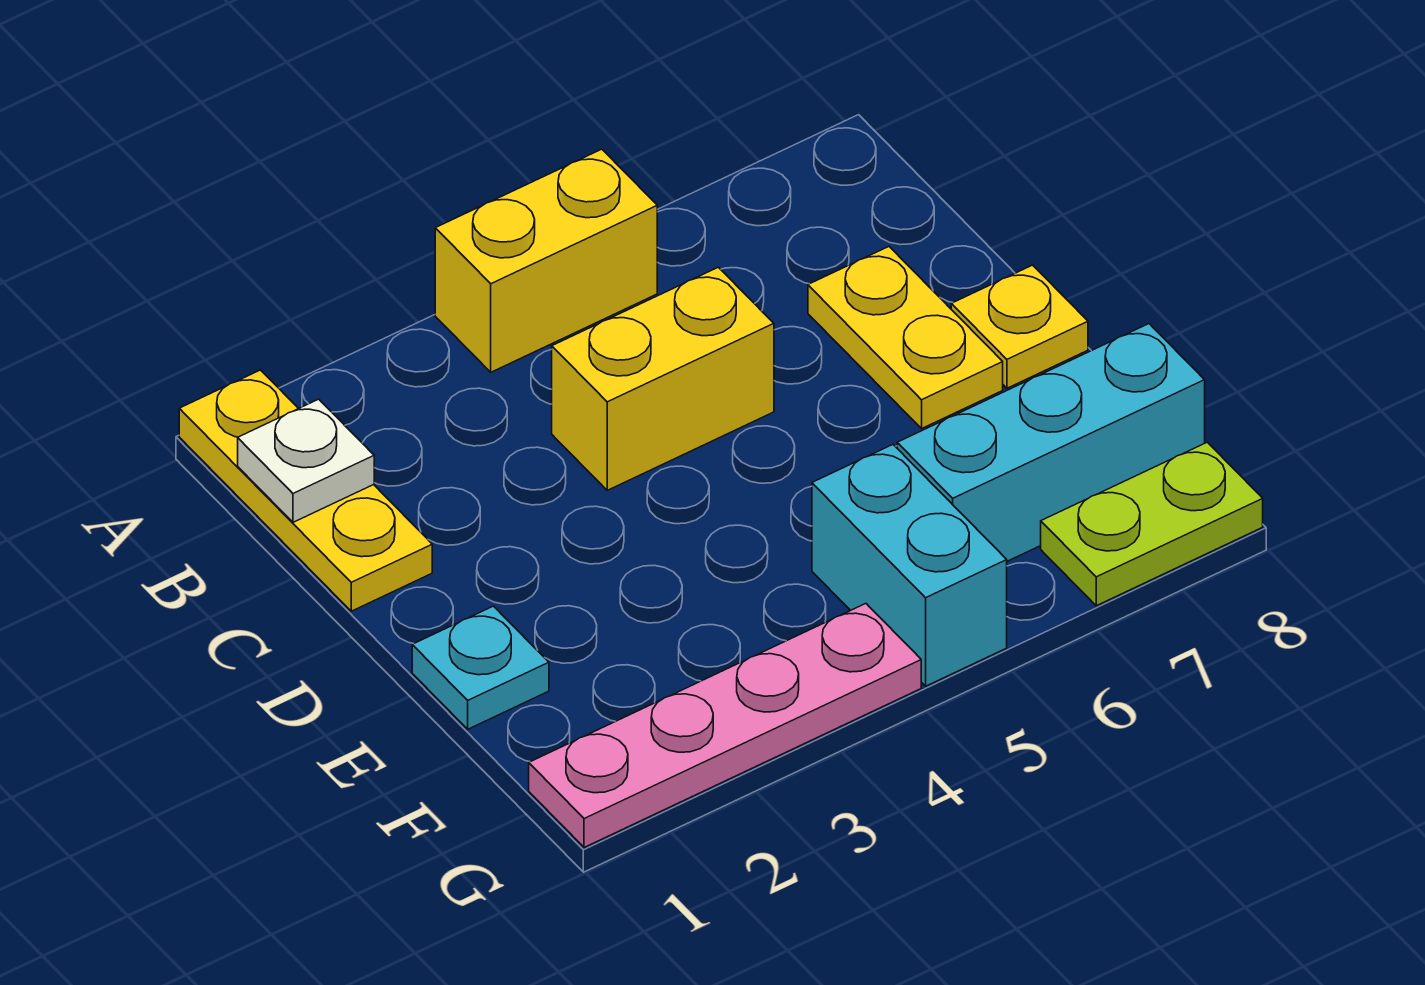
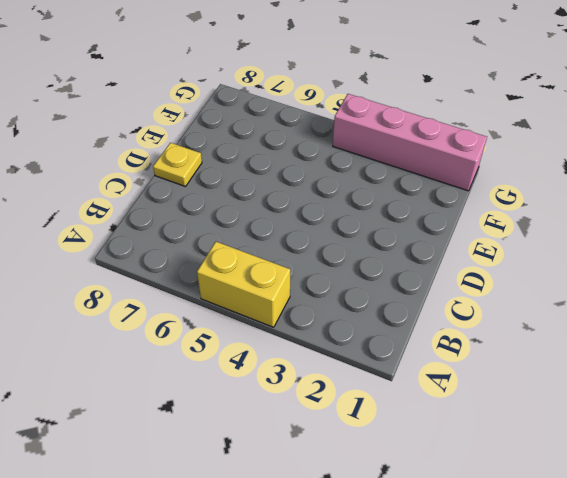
pink 1x4 brick [333,94,487,191] -> pink 1x4 plate [529,604,921,847]
none -> yellow 1x3 plate [179,370,432,611]
none -> yellow 1x2 brick [552,267,774,490]

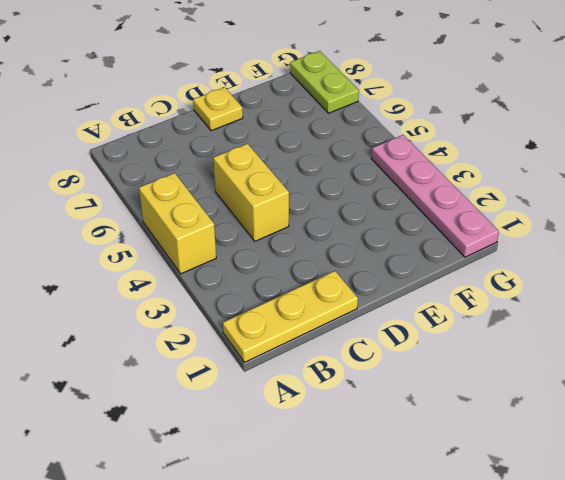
none -> yellow 1x2 plate [808,247,1003,428]
none -> cyan 1x1 plate [412,606,549,729]

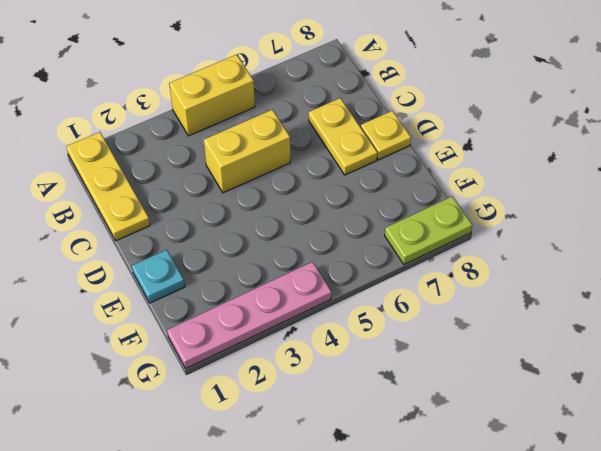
none -> cyan 1x2 brick [812,445,1007,686]
none -> cyan 1x3 brick [897,324,1205,561]

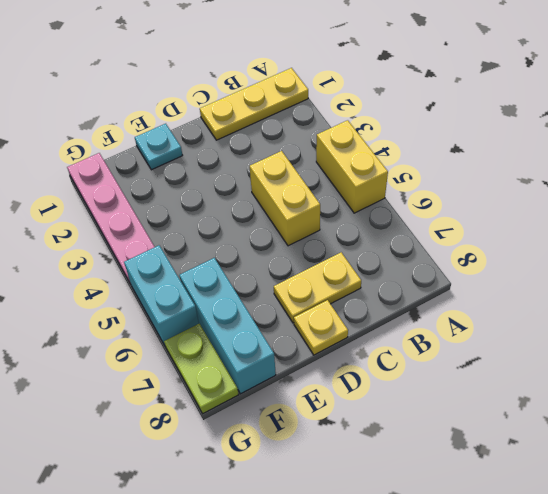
cyan 1x2 brick [124,245,199,345] -> cyan 1x2 brick turned to [812,445,1007,686]
none -> white 1x1 plate [238,399,374,522]

